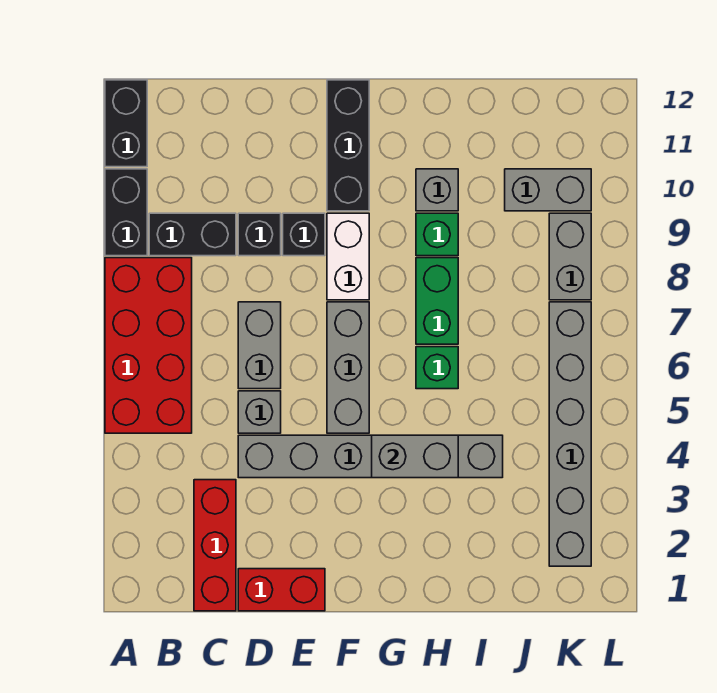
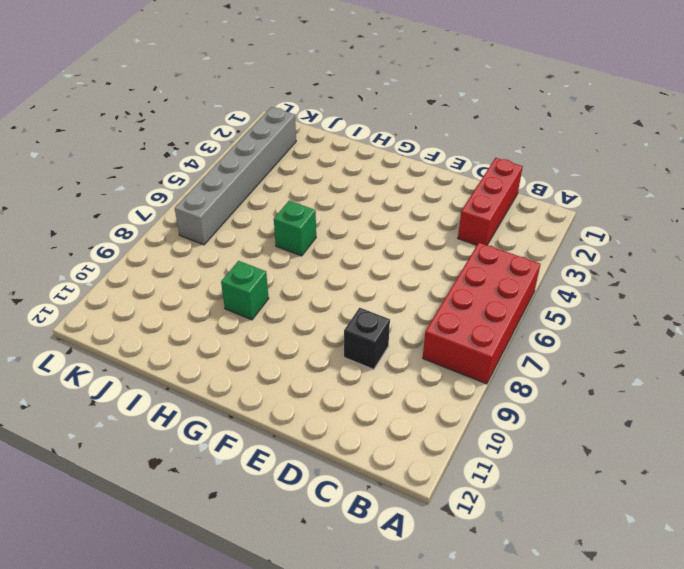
none -> black 1x2 brick [105,169,147,256]
none -> black 1x2 brick [105,80,147,167]
none -> black 1x2 brick [149,213,236,256]

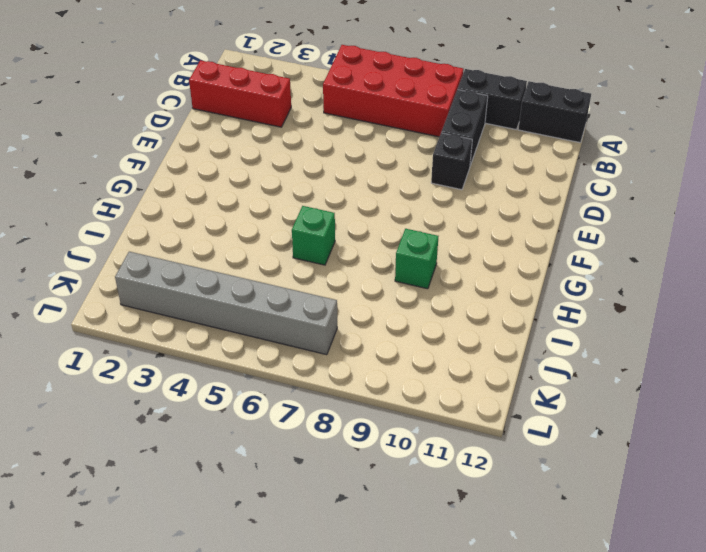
none -> red 1x2 brick [238,569,325,611]
none -> grey 1x6 brick [238,435,503,478]
none -> grey 1x1 brick [238,391,281,433]

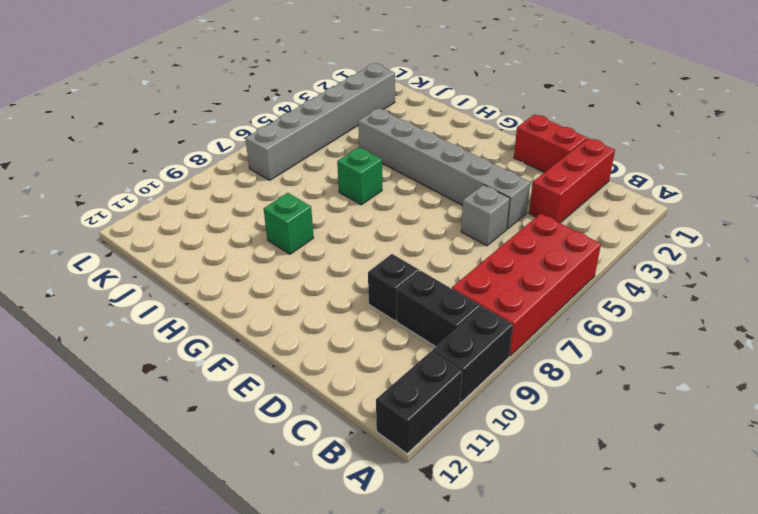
none -> grey 1x2 brick [238,302,281,389]
none -> black 1x1 brick [283,213,325,256]
none -> grey 1x3 brick [327,302,369,433]

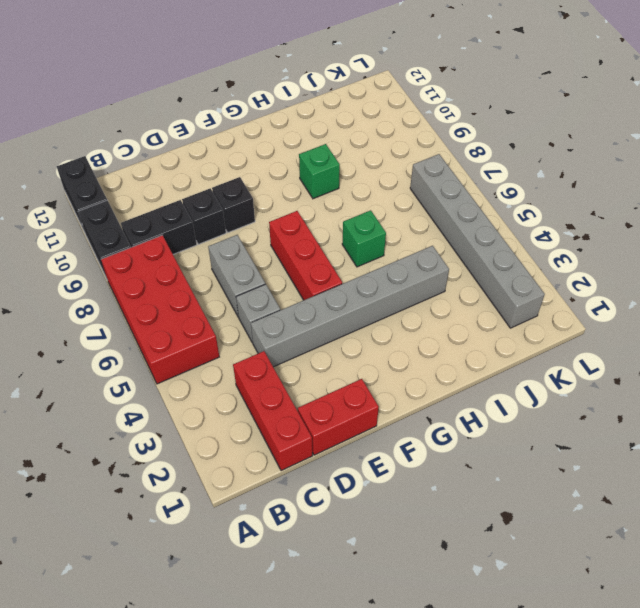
red 1x3 brick [269,211,342,300] -> grey 1x3 brick [327,302,369,433]
none -> white 1x2 brick [327,213,369,300]
none -> black 1x3 brick [327,80,369,211]
none -> green 1x2 brick [416,258,458,344]

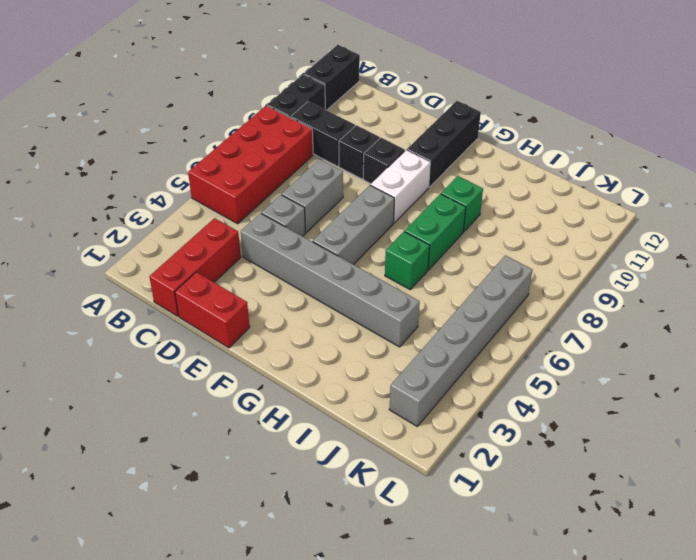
none -> grey 1x1 brick [416,169,458,211]
none -> grey 1x2 brick [505,169,591,211]
none -> grey 1x2 brick [549,213,591,300]

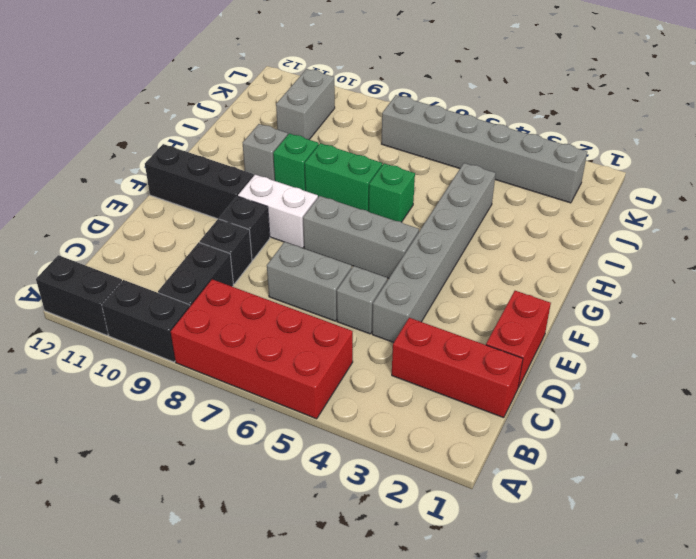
none -> grey 1x2 brick [549,213,591,300]
none -> grey 1x2 brick [372,435,458,478]

